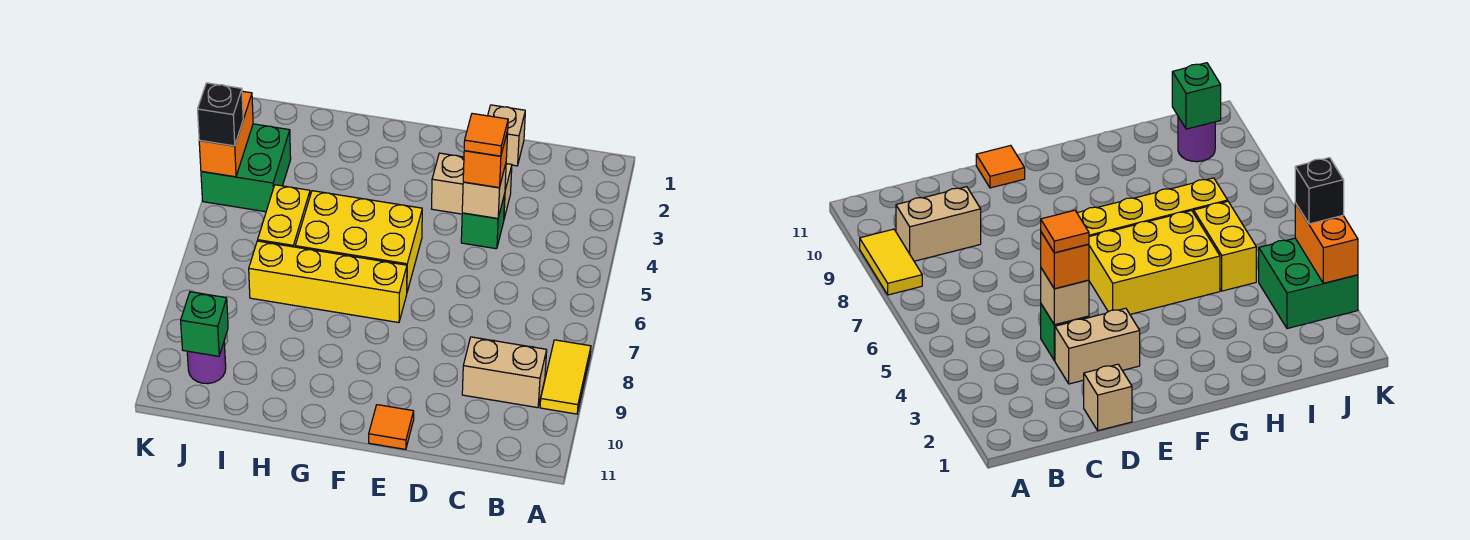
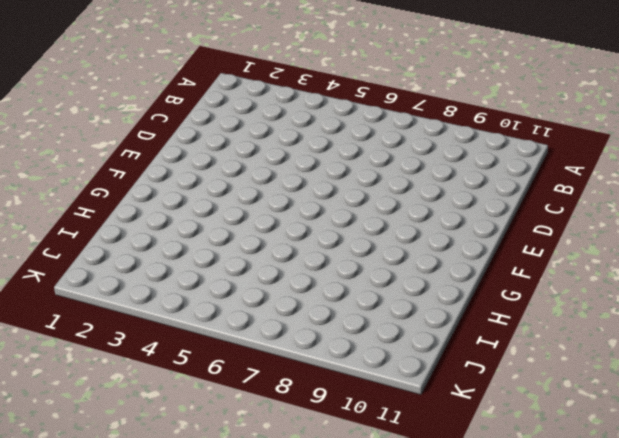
none -> yellow 1x2 tile [540,340,591,414]
none -> tan 1x2 brick [462,337,547,408]
none -> tan 1x1 brick [488,105,525,166]

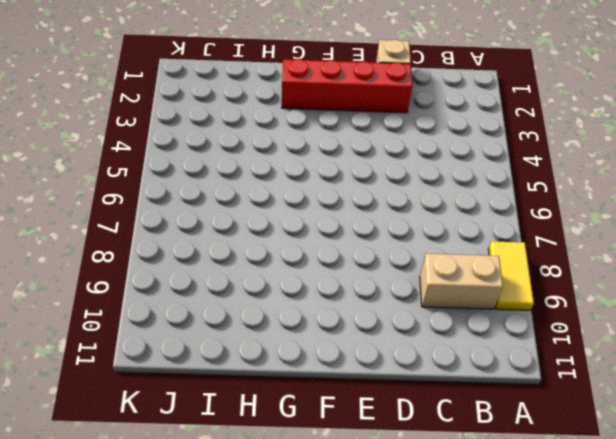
red 1x4 brick [282,59,412,113] -> none
none -> tan 1x2 brick [432,153,512,218]
none -> green 1x1 brick [461,194,505,249]
none -> orange 1x1 tile [369,405,414,449]

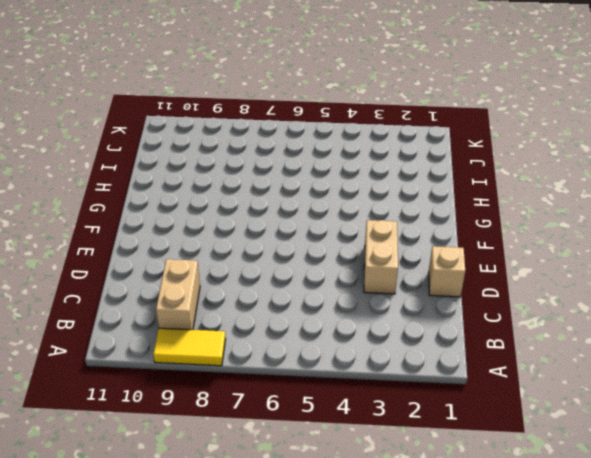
none -> green 1x1 brick [461,194,505,249]
none -> orange 1x1 tile [369,405,414,449]
none -> yellow 2x3 brick [295,191,422,292]

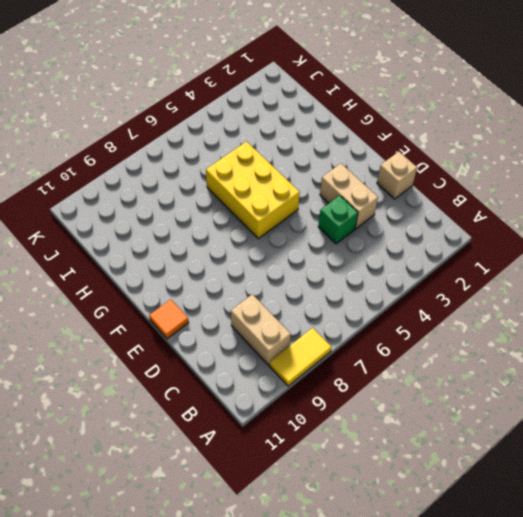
none -> yellow 1x4 brick [249,241,407,323]
none -> yellow 1x2 brick [258,185,310,247]
none -> green 2x2 brick [201,124,291,212]

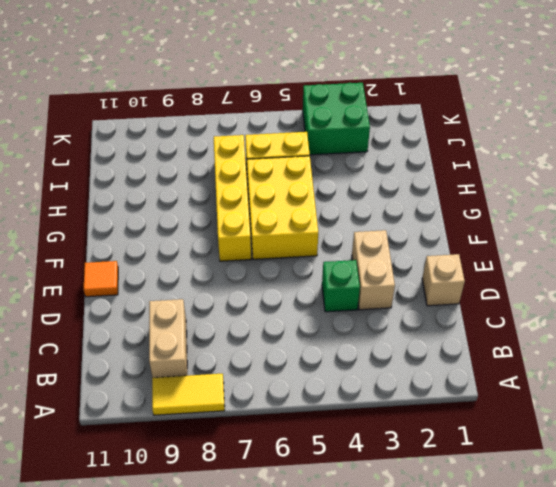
none -> purple 1x1 round brick [187,343,226,384]
none -> tan 1x1 brick [462,164,506,219]
none -> green 1x1 brick [181,292,228,356]

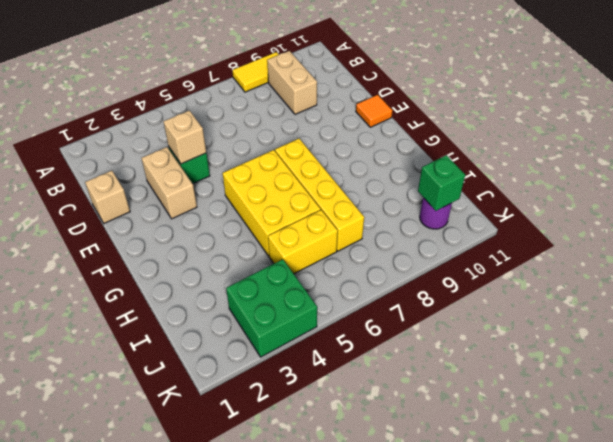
none -> orange 1x2 brick [199,91,253,177]
none -> orange 1x1 brick [463,131,508,188]
none -> black 1x1 brick [198,83,243,146]

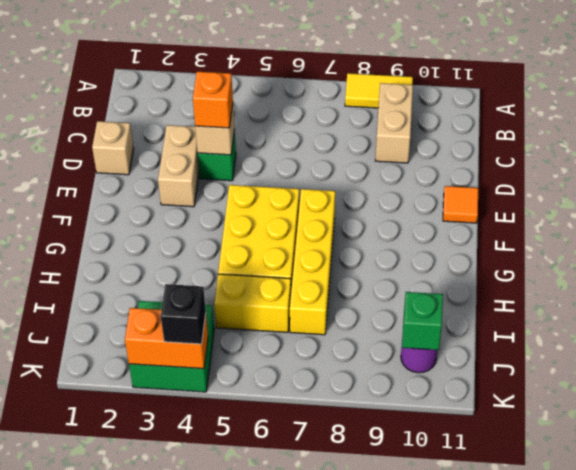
none -> orange 1x1 tile [464,114,508,156]

